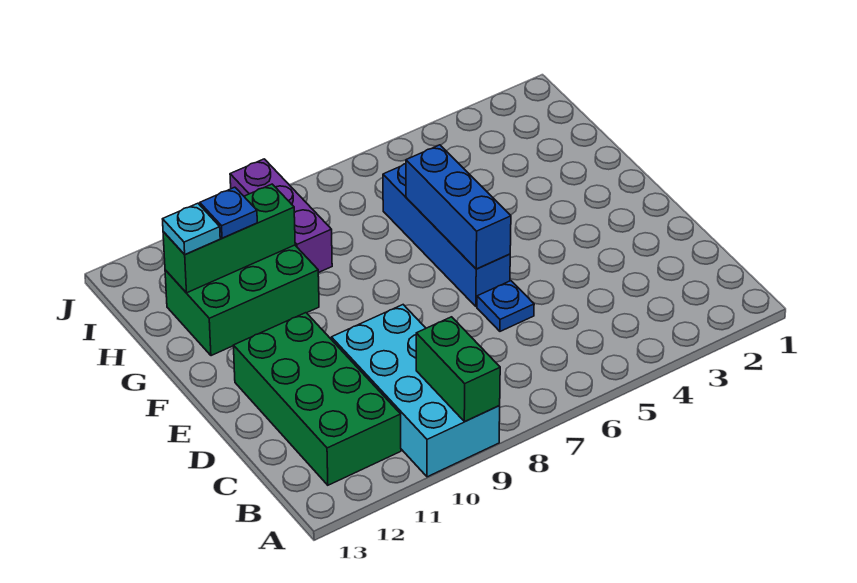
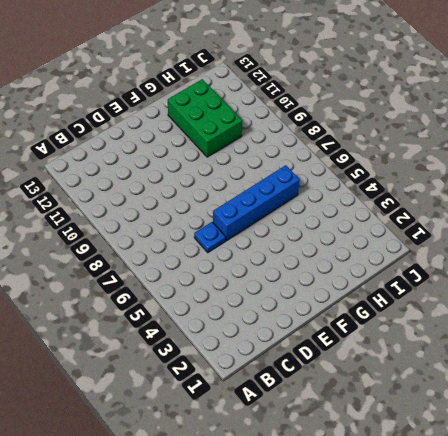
none -> cyan 2x4 brick [331,305,500,477]
none -> green 2x4 brick [233,313,401,485]

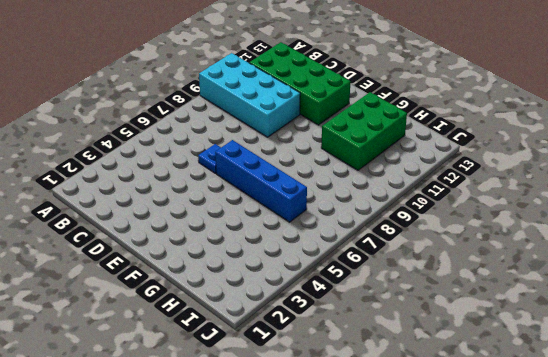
none -> purple 1x3 brick [230,159,332,273]
none -> green 1x2 brick [416,317,500,422]

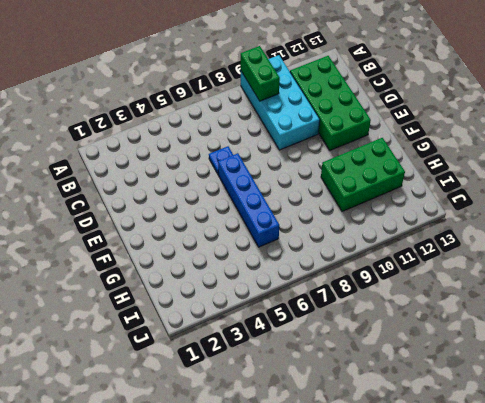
none -> purple 1x3 brick [230,159,332,273]
none -> blue 1x3 brick [406,145,511,269]

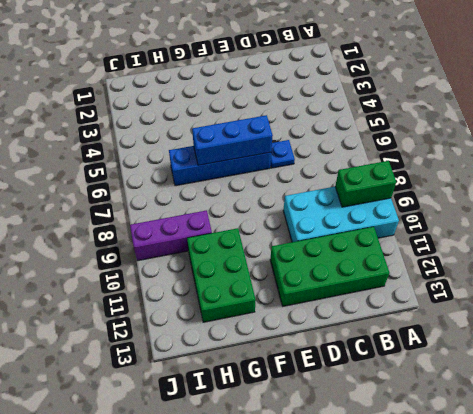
none -> green 1x3 brick [163,184,295,293]
none -> blue 1x1 plate [200,187,257,238]

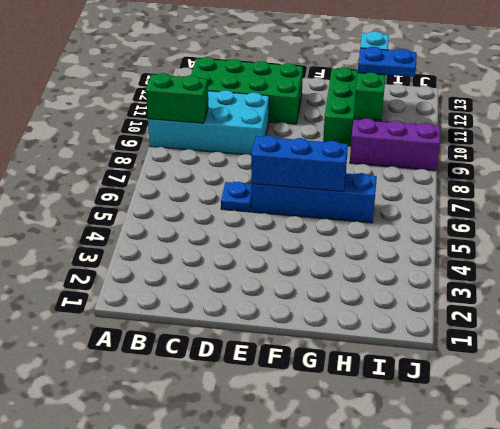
blue 1x2 plate [358,47,417,77] -> blue 1x1 plate [200,187,257,238]

